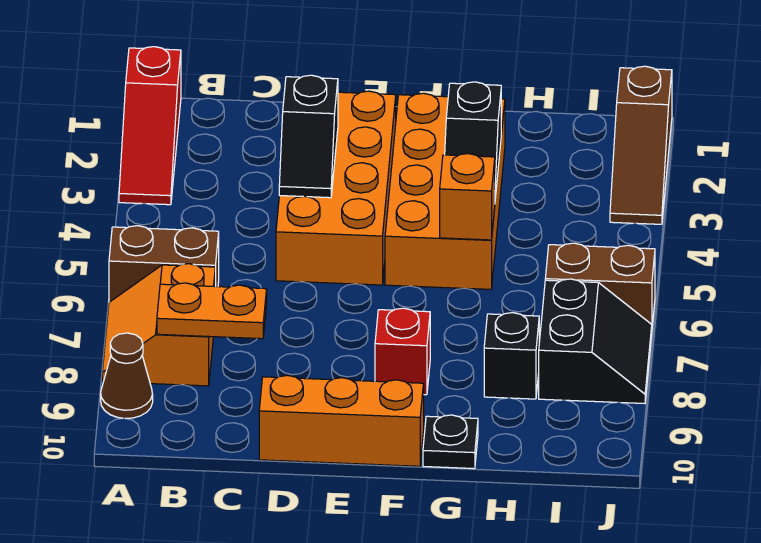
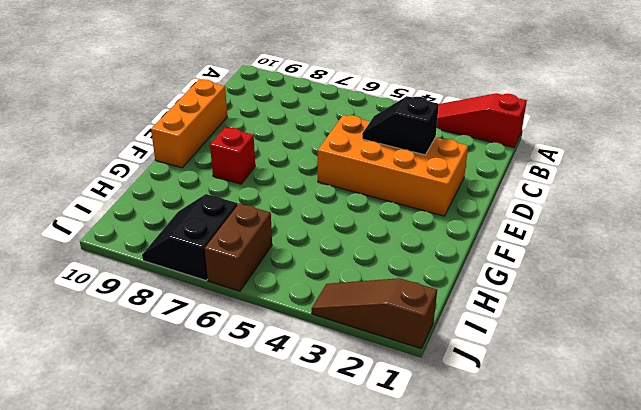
black 2x2 slope [142,194,238,280] -> black 2x2 slope turned to [539,279,652,404]
none -> brown 1x2 brick [109,226,219,302]
none -> orange 2x2 slope [102,264,215,386]
none -> brown 1x1 cone [101,333,153,419]

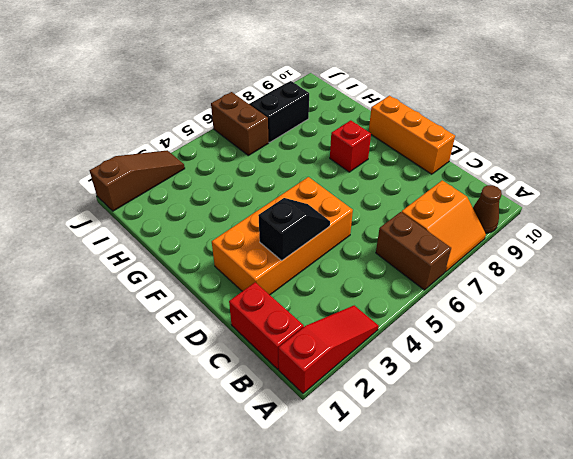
red 1x2 brick [229,282,304,369] -> none
none -> orange 2x4 brick [385,93,505,289]
none -> black 1x1 plate [423,415,478,469]
none -> black 1x1 brick [484,313,539,399]

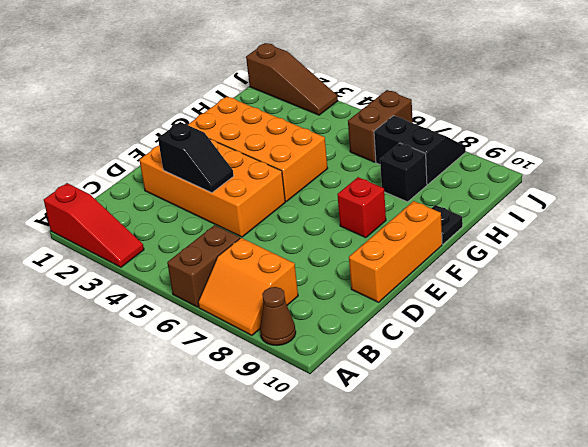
none -> orange 1x2 plate [157,283,267,339]
none -> black 1x2 slope [445,82,501,199]
none -> orange 1x1 brick [440,154,495,240]

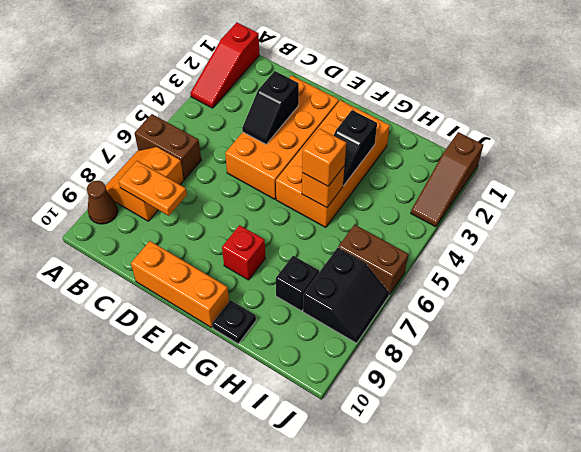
orange 1x1 brick [302,129,346,186] -> none

